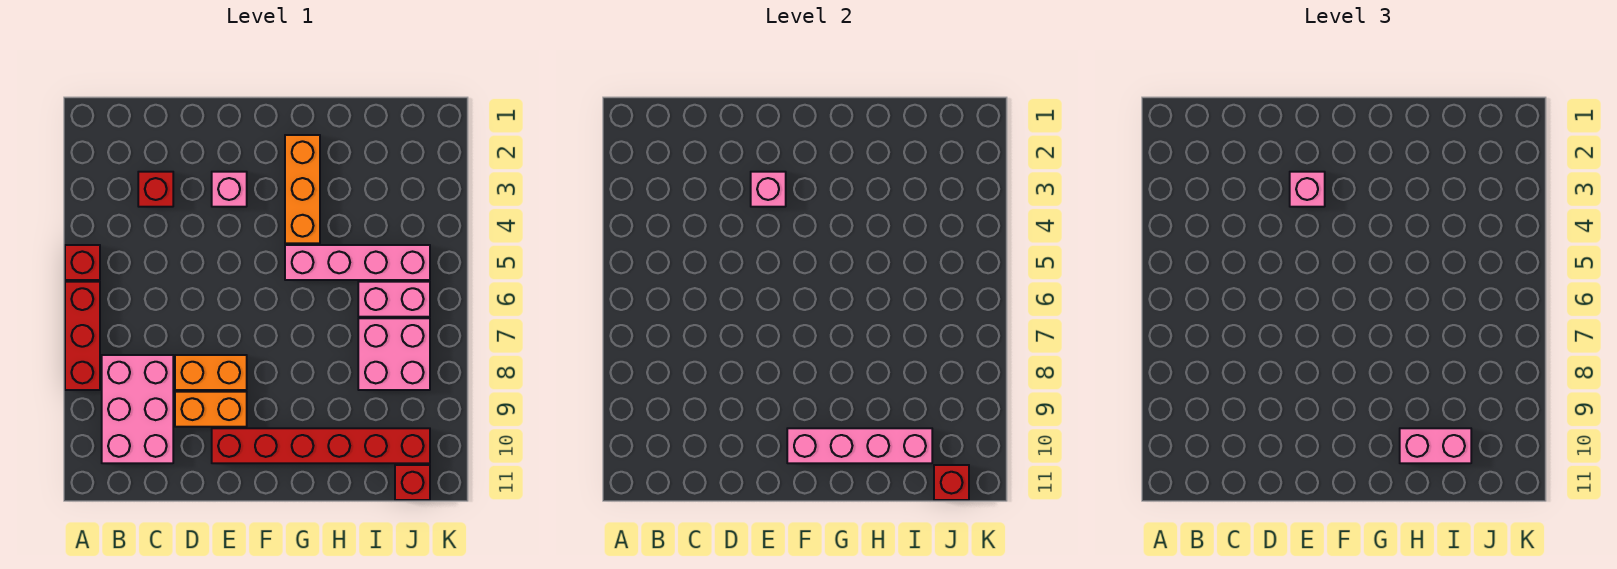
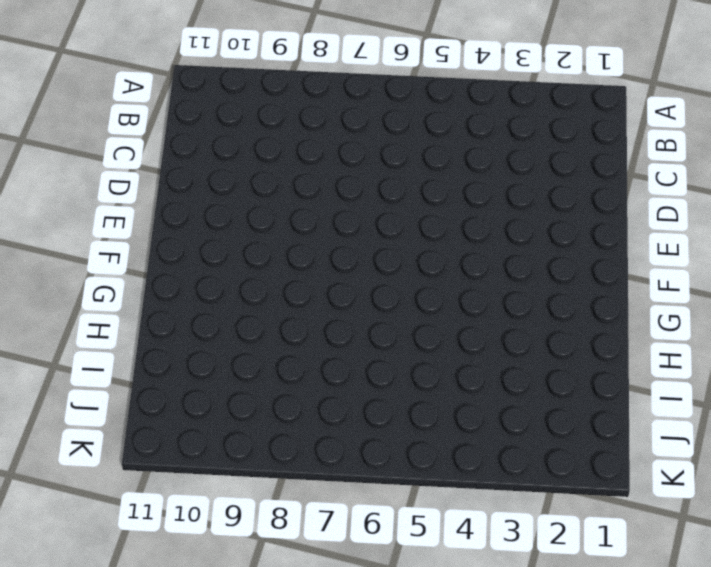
none -> red 1x1 brick [65,245,100,280]
none -> red 1x3 brick [65,282,100,390]
none -> pink 2x3 brick [102,355,173,463]

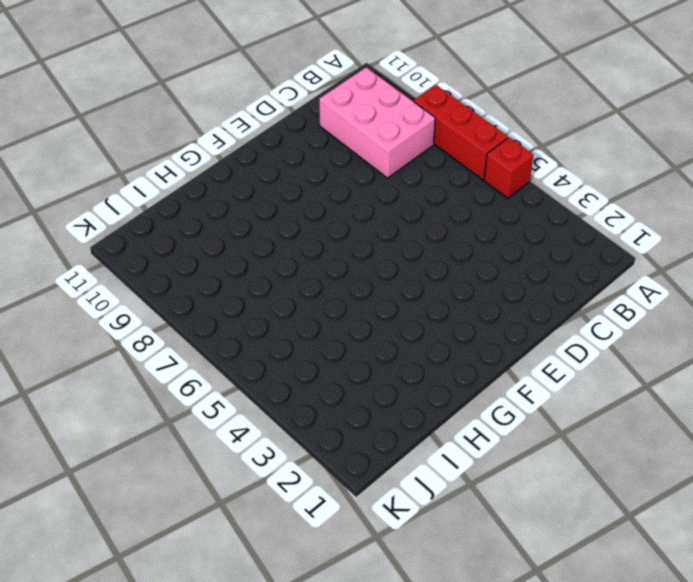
none -> red 1x1 brick [138,172,173,207]
none -> orange 1x2 brick [175,355,247,390]
none -> orange 1x2 brick [175,392,247,427]

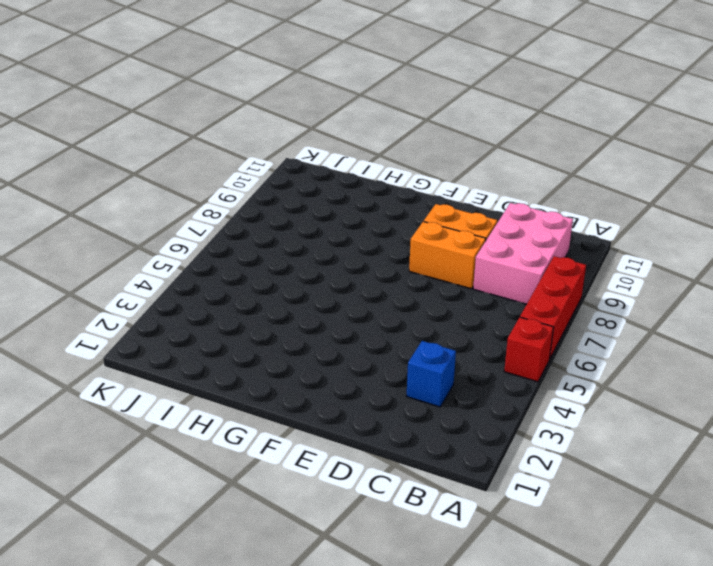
blue 1x1 brick [407,341,456,407] -> red 1x1 brick [138,172,173,207]
none -> pink 1x1 brick [212,172,247,207]
none -> red 1x6 brick [212,428,430,463]
none -> orange 1x3 brick [285,135,320,243]

